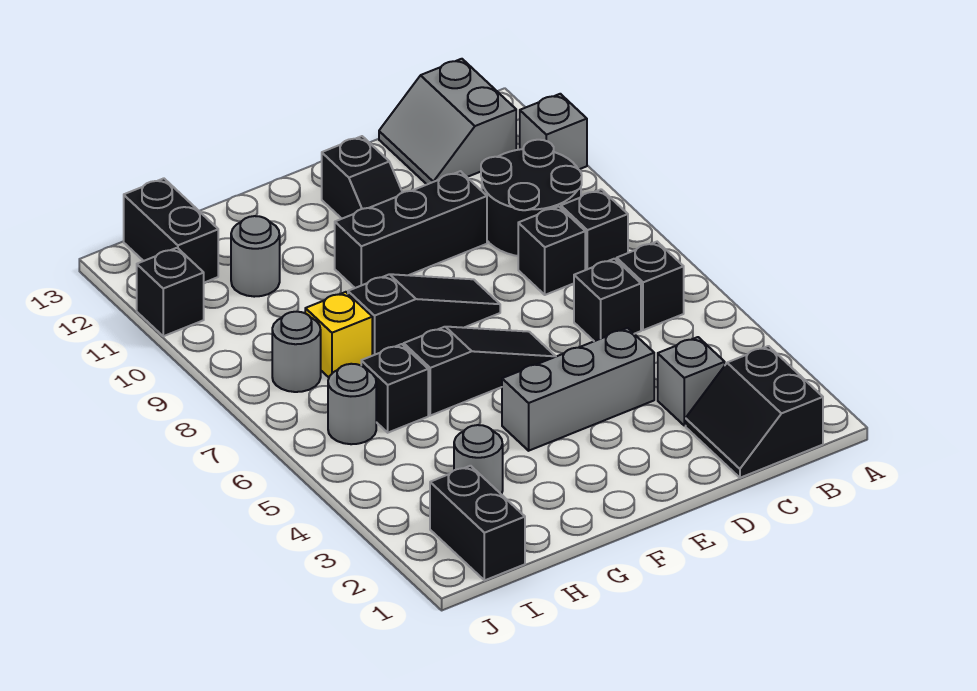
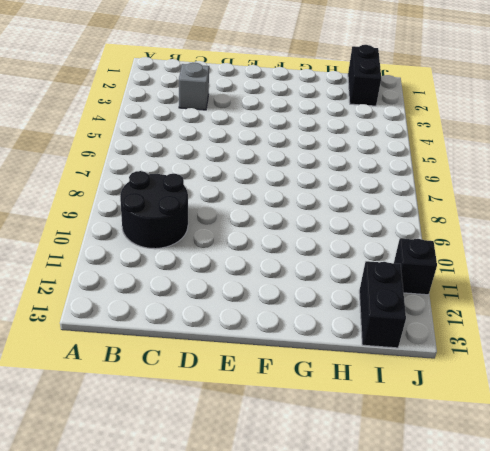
none -> grey 1x1 brick [520,94,587,169]
none -> black 2x2 slope [686,346,823,478]
none -> black 1x1 brick [617,242,684,330]

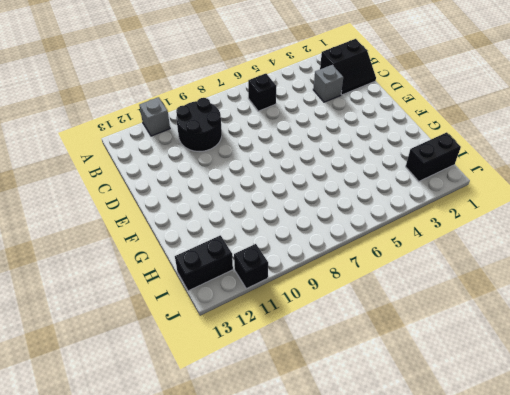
none -> black 1x1 brick [561,189,628,270]
none -> grey 2x2 slope [379,59,516,184]
none -> black 1x1 brick [574,259,641,341]

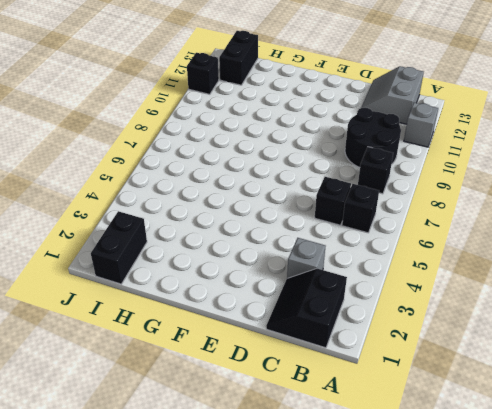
none -> black 1x1 brick [518,206,585,295]
none -> grey 1x3 brick [502,328,654,451]
none -> black 1x3 brick [335,171,487,288]

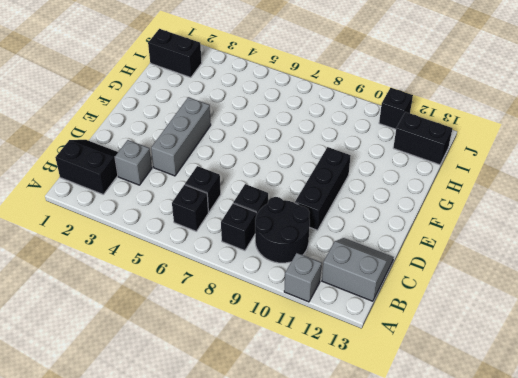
none -> black 1x3 slope [404,327,556,416]
none -> black 1x3 slope [348,274,500,356]
none -> black 1x2 slope [322,136,403,219]

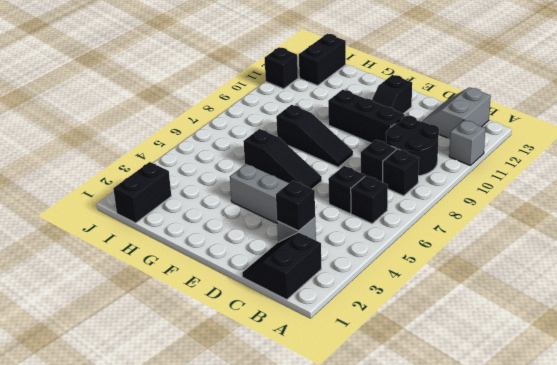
black 1x1 brick [276,181,315,231] -> black 1x1 brick moved to [361,344,428,433]
none -> grey 1x1 round brick [454,425,503,494]
none -> yellow 1x1 brick [305,292,372,377]
none -> grey 1x1 round brick [231,216,280,297]

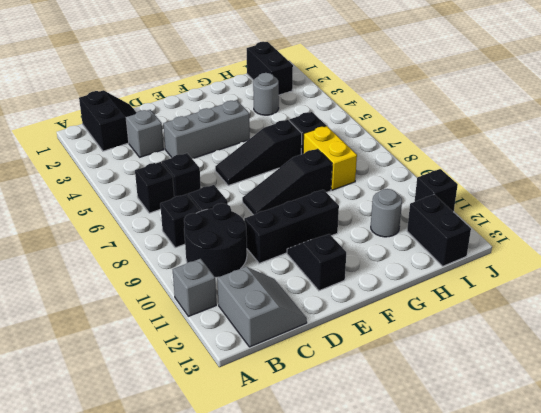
yellow 1x2 brick [303,126,357,190] -> yellow 1x1 brick [305,292,372,377]
none -> grey 1x1 round brick [328,364,376,444]
none -> grey 1x1 round brick [272,312,321,392]

